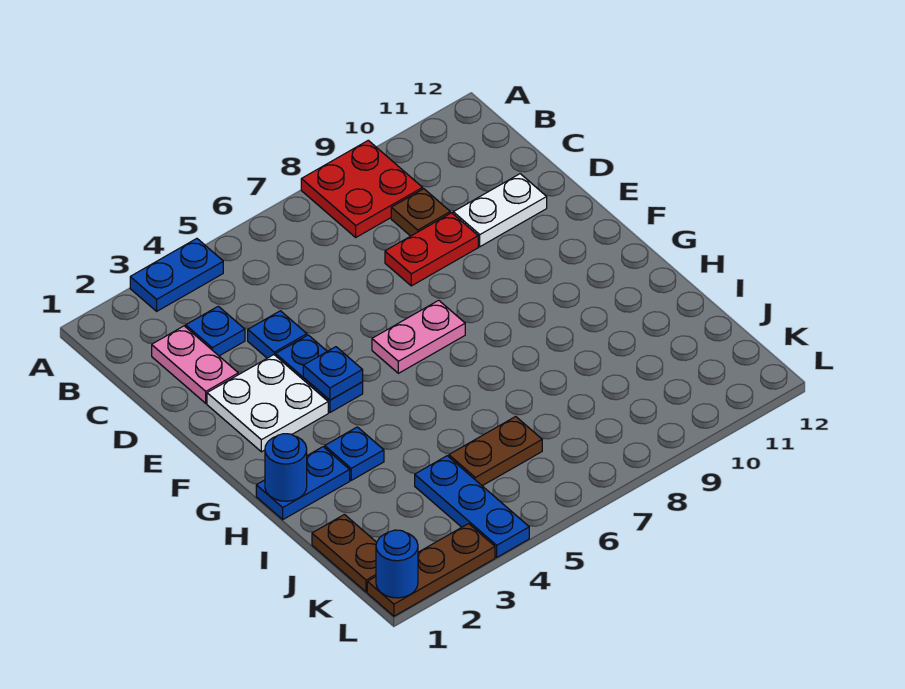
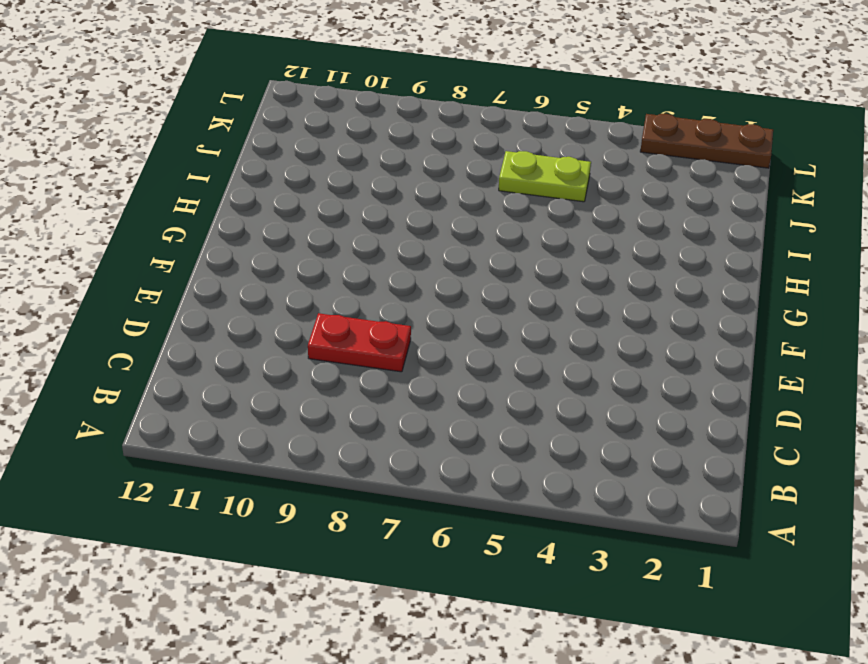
lime 1x2 plate [499,151,591,202] -> brown 1x2 plate [449,417,542,486]
none -> blue 1x2 plate [130,239,223,311]
none -> red 2x2 plate [301,140,423,237]
none -> pink 1x2 plate [152,326,238,403]

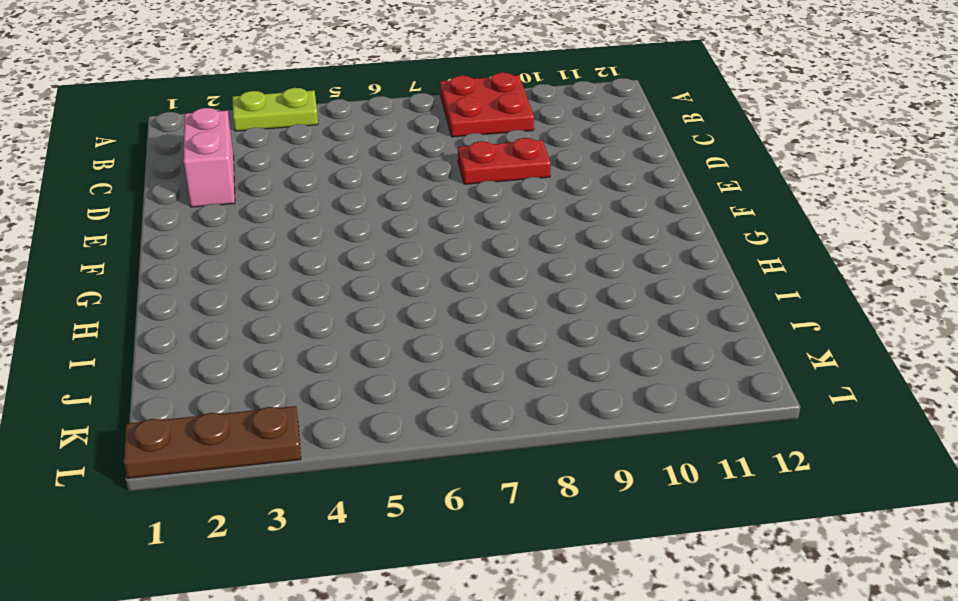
lime 1x2 plate [233,88,318,131] -> blue 1x2 plate [130,239,223,311]
pink 1x2 brick [183,108,235,207] -> pink 1x2 plate [152,326,238,403]
none -> blue 1x1 plate [186,306,245,356]
none -> brown 1x1 plate [391,189,450,236]
none -> blue 1x1 plate [248,311,307,358]

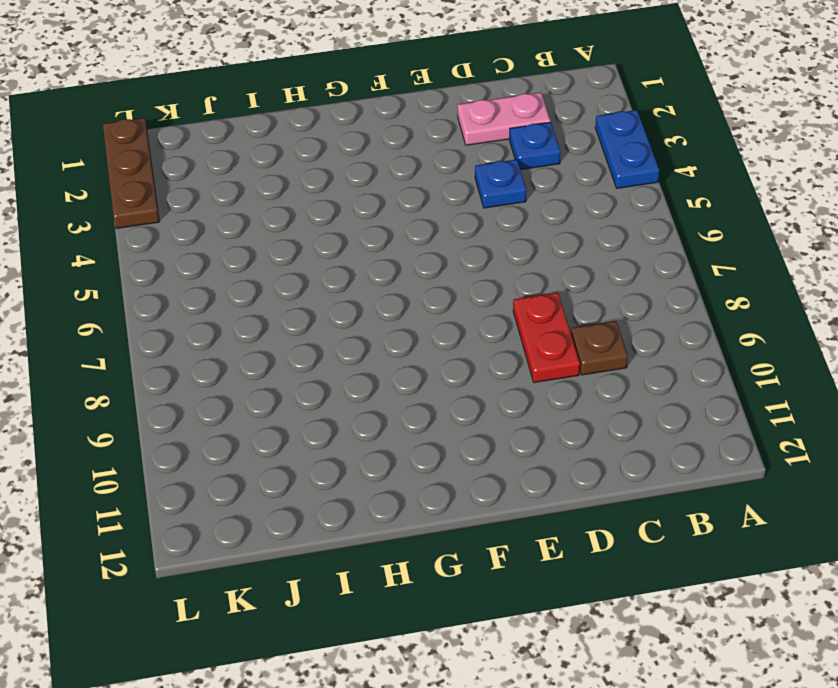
none -> red 2x2 plate [301,140,423,237]
none -> white 1x2 plate [453,174,547,247]
none -> white 2x2 plate [207,355,328,452]

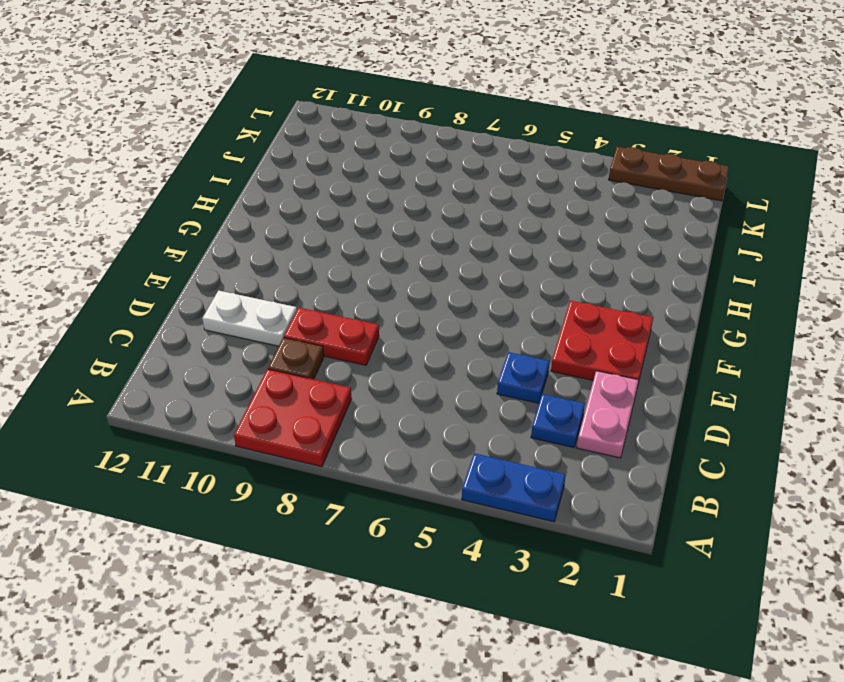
red 2x2 plate [551,301,653,383] -> white 2x2 plate [207,355,328,452]
none -> blue 1x2 plate [276,335,363,412]
none -> pink 1x2 plate [372,300,465,373]
none -> blue 1x2 plate [256,447,350,519]

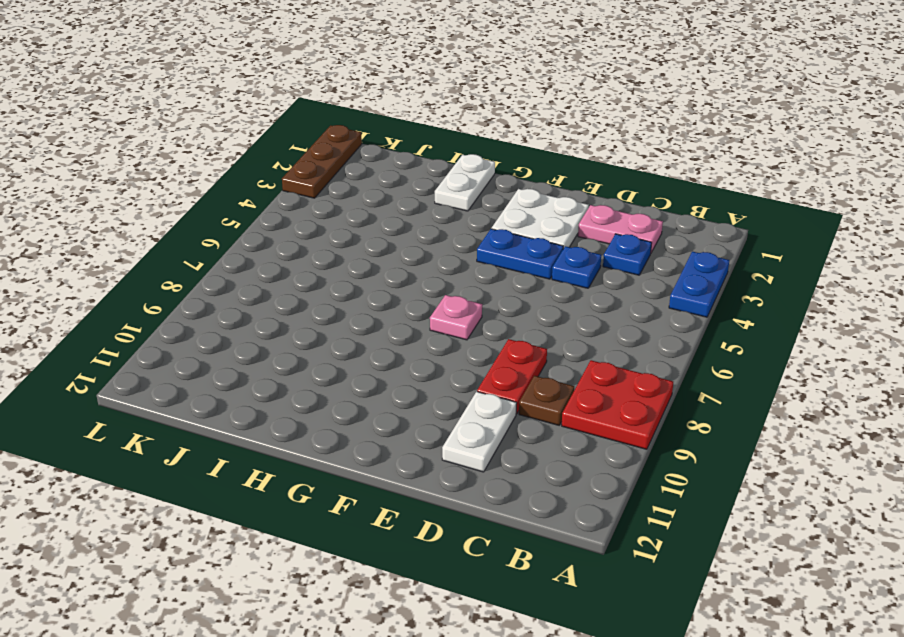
pink 1x1 plate [430,295,482,340] -> pink 1x2 plate [372,300,465,373]
white 1x2 plate [435,154,495,211] -> blue 1x2 plate [256,447,350,519]
none -> blue 1x1 plate [325,427,384,480]
none -> brown 1x2 plate [312,515,377,592]
none -> blue 1x3 plate [415,456,529,557]

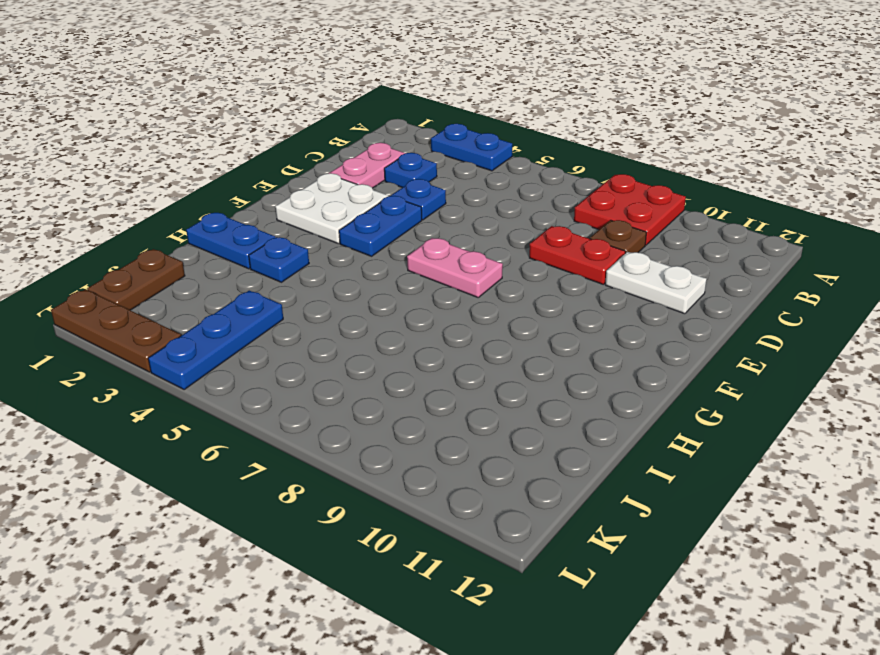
none -> brown 1x2 plate [449,417,542,486]
none -> blue 1x1 plate [303,347,363,400]
none -> blue 1x1 round brick [265,434,307,501]

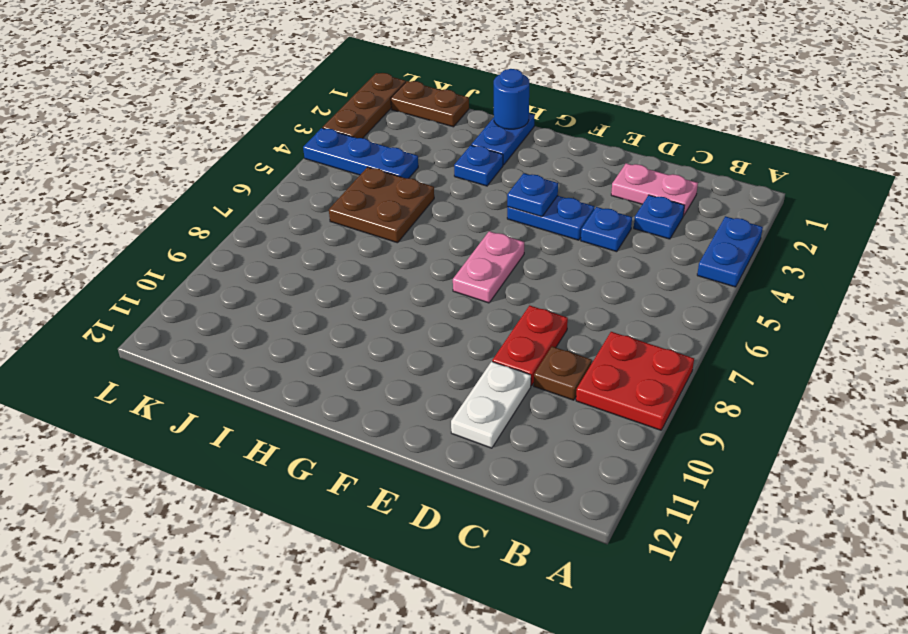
brown 2x2 plate [329,167,434,243] -> brown 1x2 plate [449,417,542,486]
none -> white 2x2 plate [207,355,328,452]
none -> blue 1x1 round brick [376,530,418,598]

